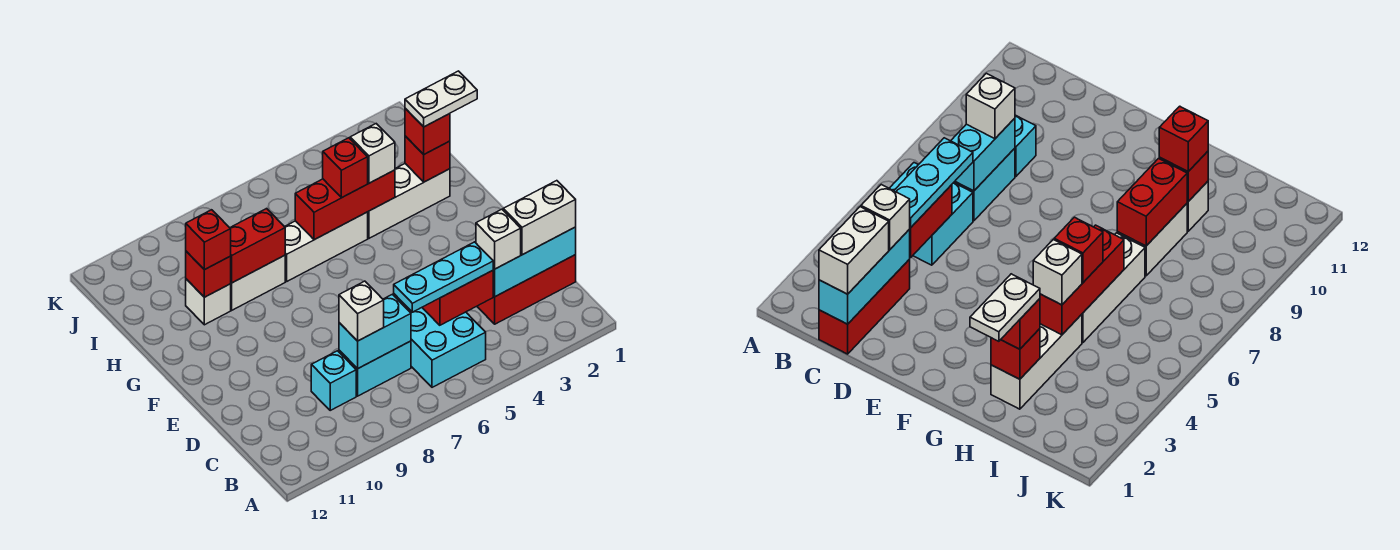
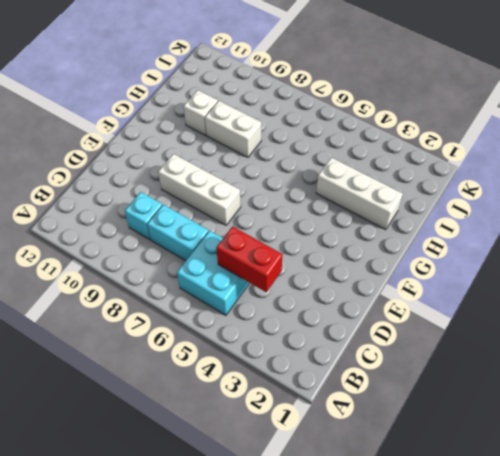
white 1x3 brick [158,154,241,225] -> white 1x3 brick moved to [285,212,368,281]
none -> red 1x3 brick [477,255,576,324]
none -> cyan 1x3 brick [493,227,576,297]
none -> cyan 1x2 brick [339,294,411,369]

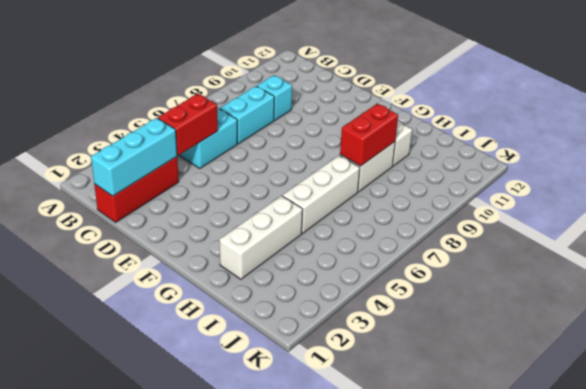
none -> cyan 1x2 brick [339,294,411,369]
none -> red 1x1 brick [405,136,450,182]
none -> red 1x3 brick [295,170,395,240]

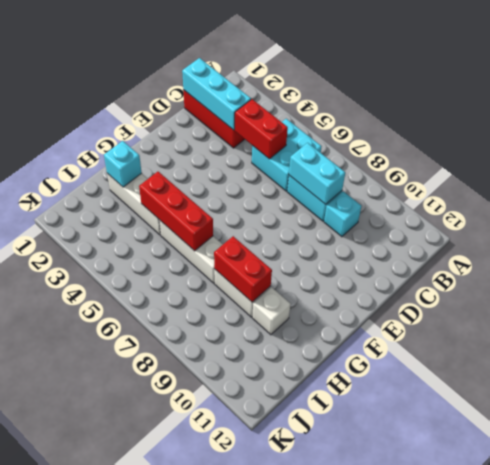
cyan 1x1 brick [104,141,142,187] -> red 1x1 brick [405,136,450,182]
none -> red 1x1 brick [186,251,231,297]
none -> white 1x2 brick [503,181,576,255]
none -> white 1x1 brick [476,209,521,269]

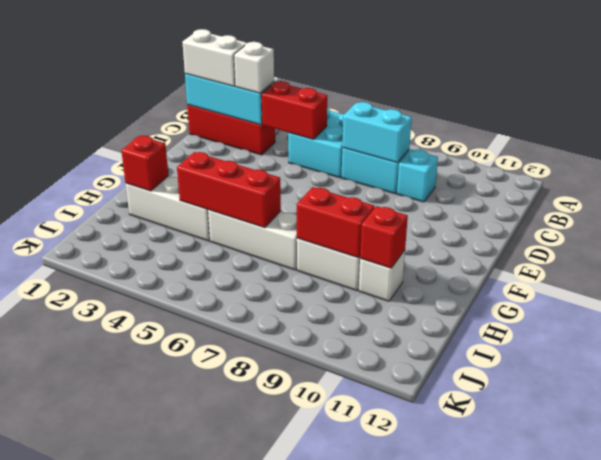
none -> cyan 1x3 plate [394,242,493,312]
none -> white 1x1 brick [339,281,384,341]
none -> red 1x1 brick [405,108,450,154]

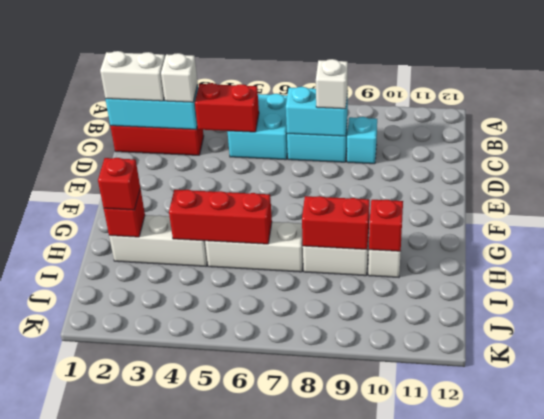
none -> cyan 1x3 plate [394,242,493,312]
none -> white 1x1 brick [350,124,395,183]
none -> red 1x1 brick [323,138,368,198]

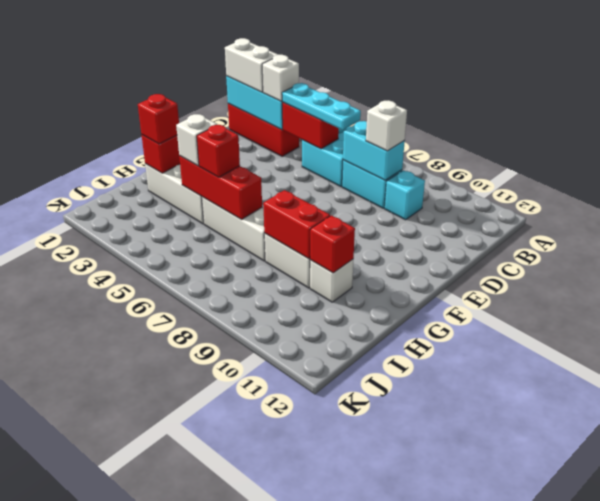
none -> red 1x1 brick [186,210,231,270]
none -> white 1x2 plate [405,71,477,127]

